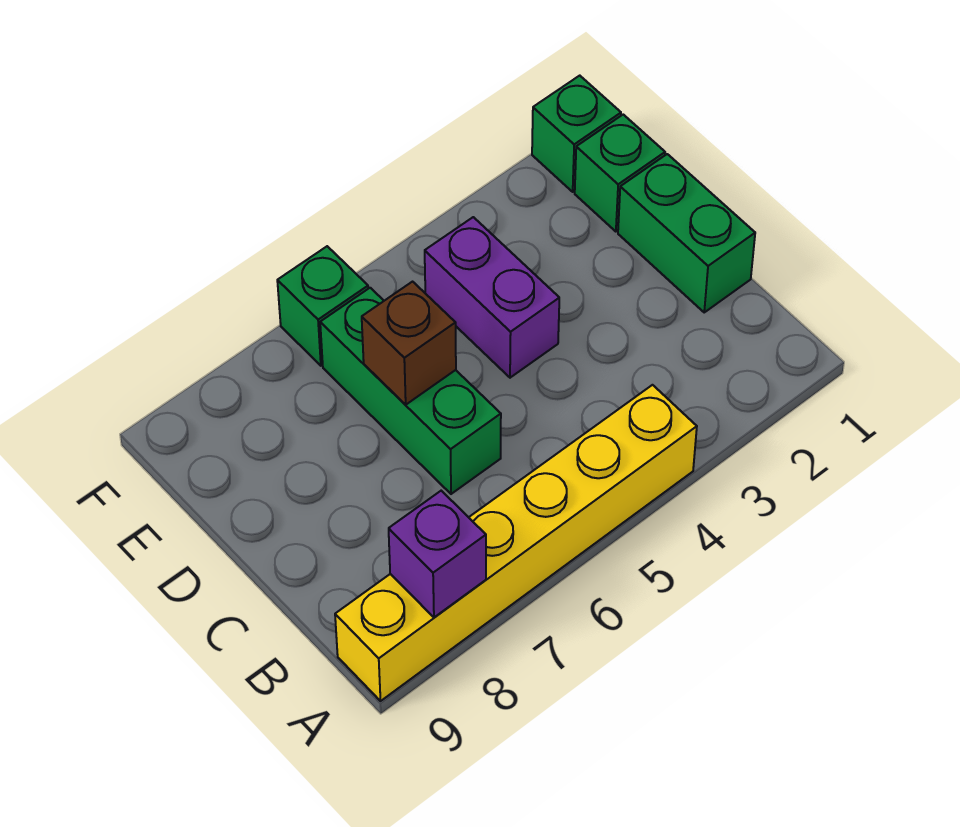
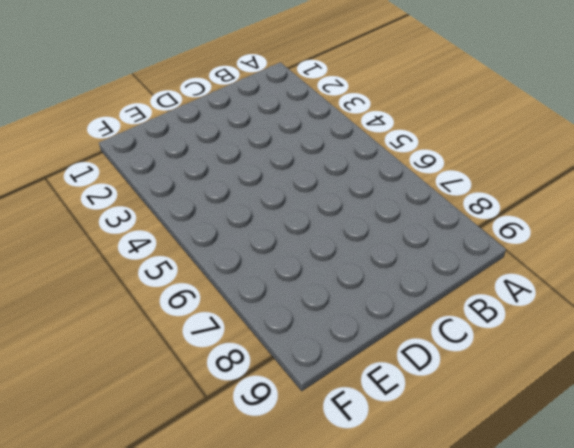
none -> yellow 1x6 brick [335,385,697,701]
none -> green 1x2 brick [618,154,755,312]

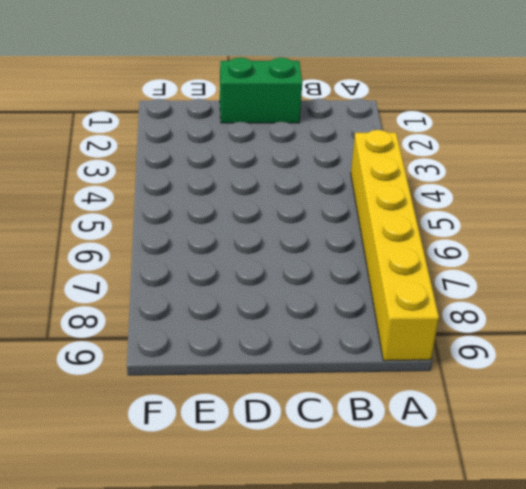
none -> green 1x3 brick [320,288,501,494]
none -> purple 1x2 brick [425,217,559,378]

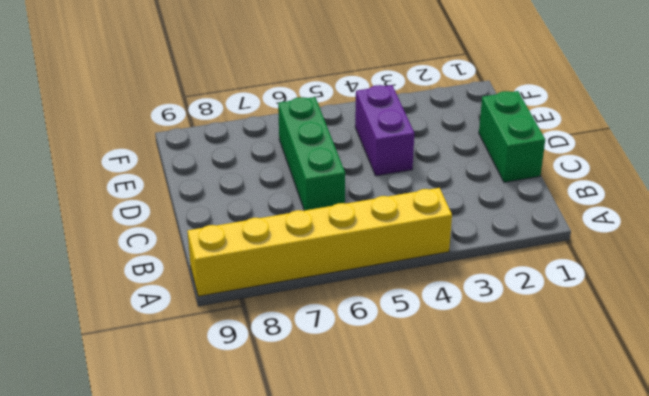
none -> green 1x1 brick [575,115,665,232]
none -> green 1x1 brick [532,76,621,192]

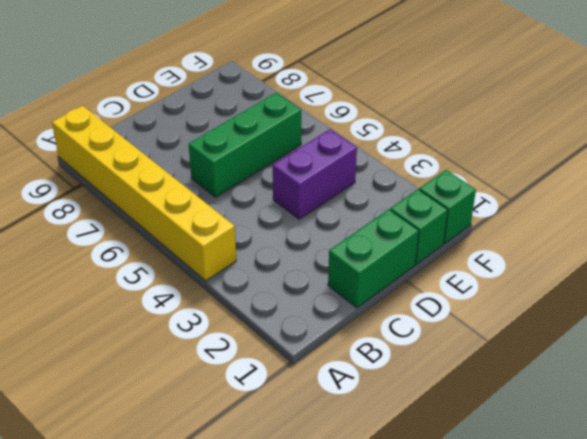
none -> green 1x1 brick [277,246,368,366]
none -> purple 1x1 brick [389,491,486,617]

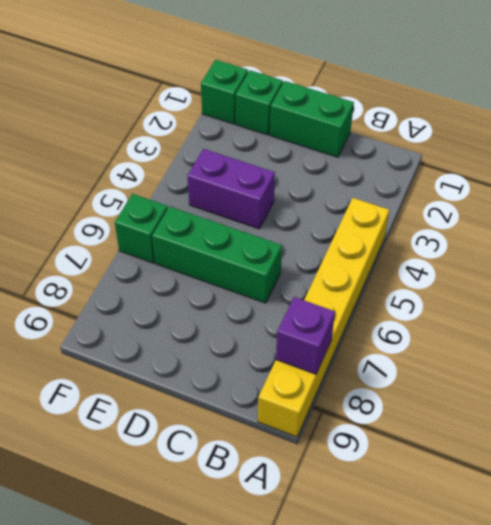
none -> brown 1x1 brick [362,282,456,405]

